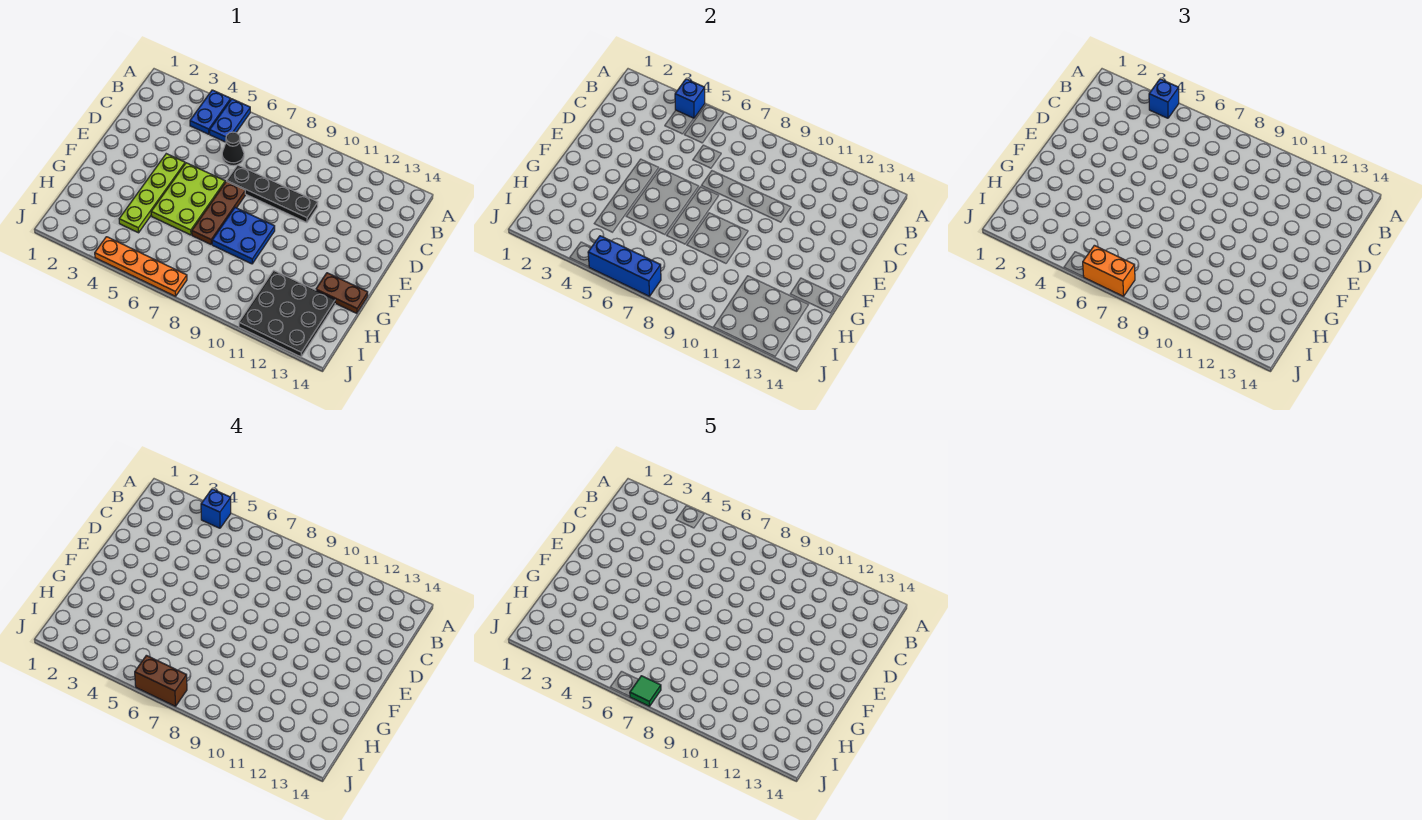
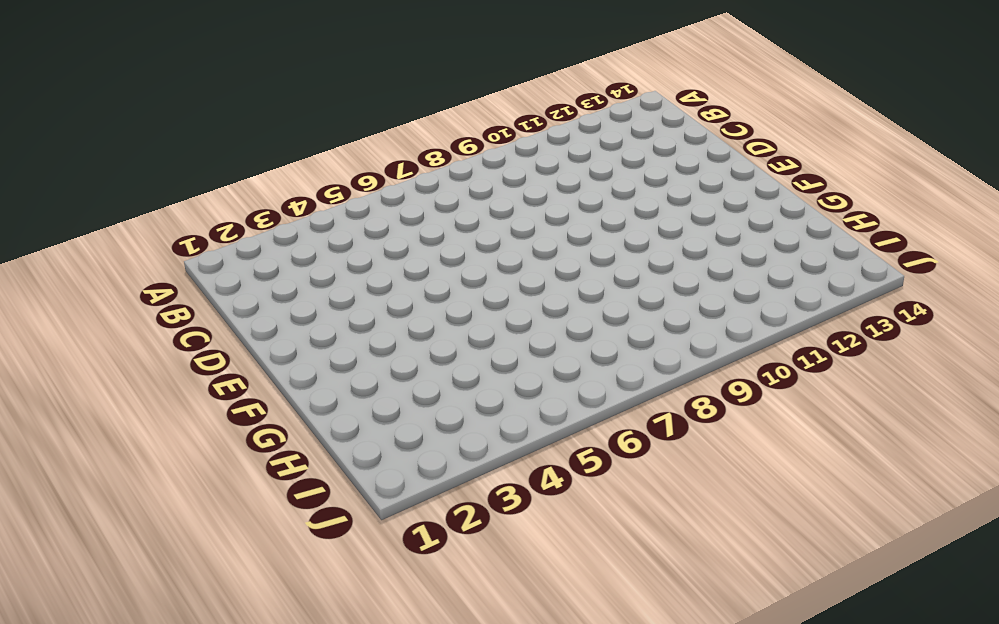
none -> blue 1x2 plate [190,90,231,134]
none -> blue 1x2 plate [210,99,250,142]
none -> black 1x1 cone [222,132,244,166]

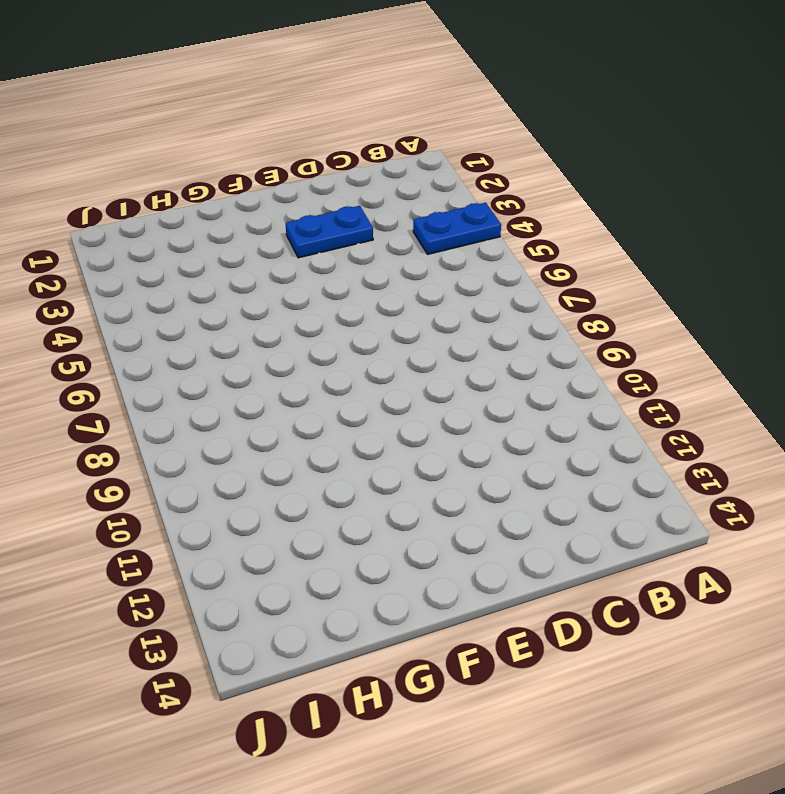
blue 1x2 plate [286,206,373,258] -> blue 1x2 plate moved to [210,99,250,142]
none -> black 1x1 cone [222,132,244,166]
none -> black 1x4 plate [227,165,318,223]
none -> lime 1x4 plate [119,154,185,233]

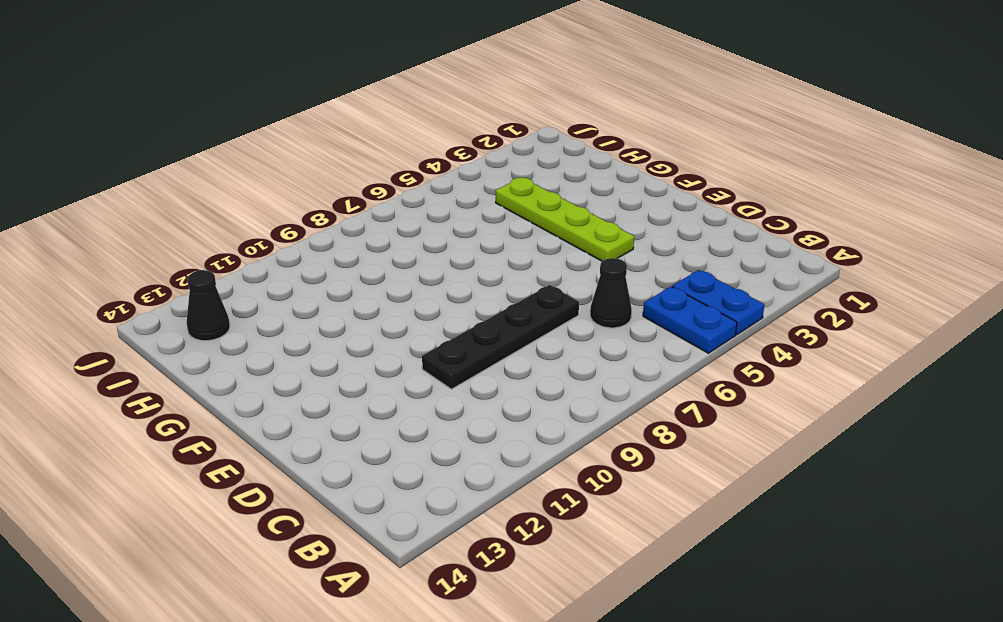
black 1x1 cone [187,270,230,341] -> black 3x3 plate [239,270,335,357]
none -> lime 2x3 plate [151,163,225,235]
none -> brown 1x3 plate [192,181,245,244]
none -> blue 2x2 plate [212,208,275,264]

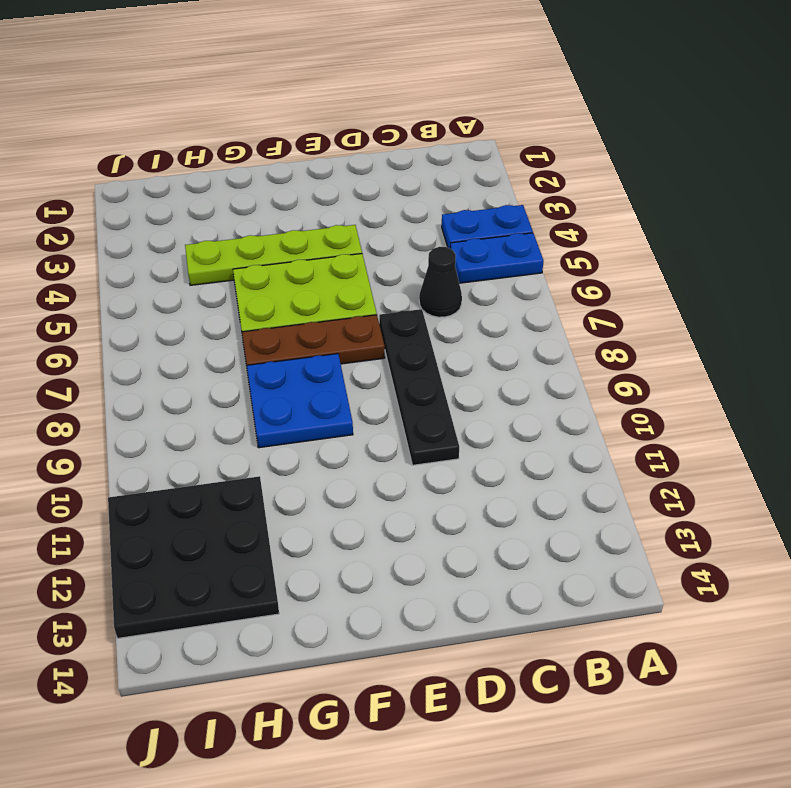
none -> brown 1x2 plate [316,273,368,313]
none -> orange 1x4 plate [95,237,187,296]
none -> blue 1x1 brick [675,79,705,118]

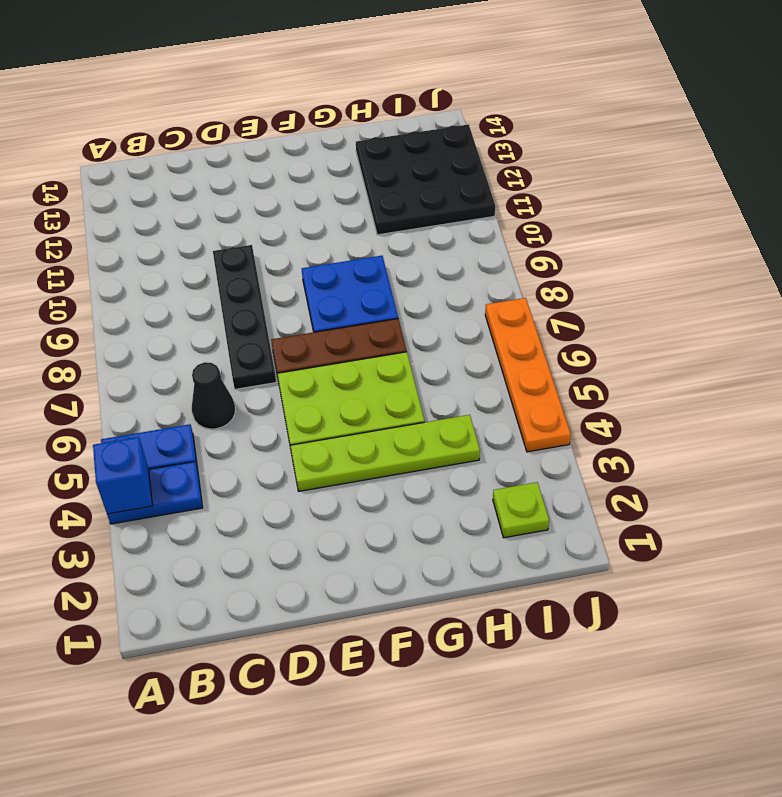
lime 1x1 plate [493,482,549,538] -> none
none -> brown 1x2 plate [316,273,368,313]
none -> blue 1x3 brick [588,236,661,296]
none -> blue 1x1 brick [1149,79,1179,118]

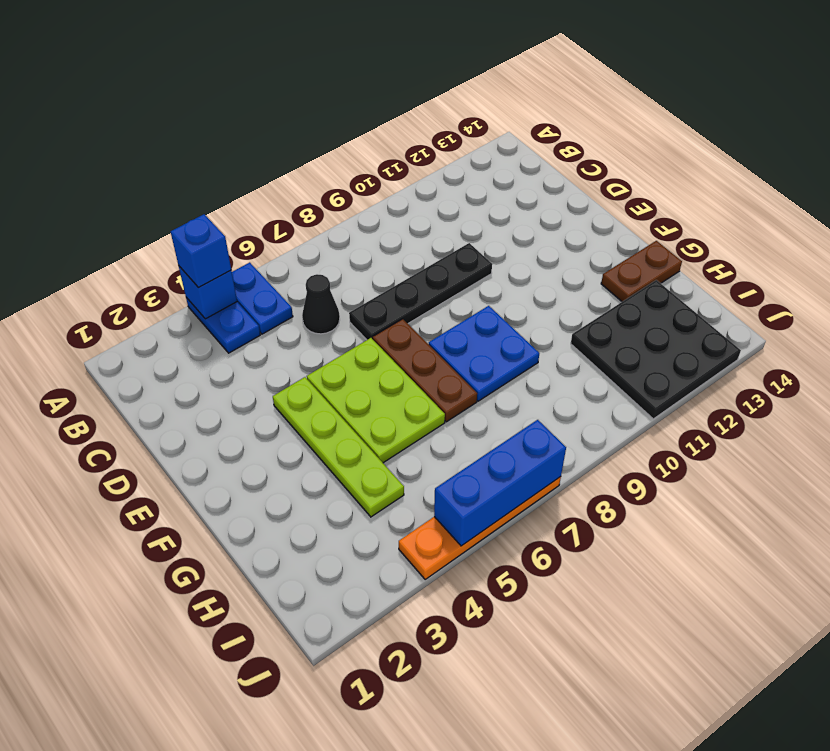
none -> orange 1x2 brick [1083,245,1135,296]
none -> blue 1x1 brick [201,489,231,528]
none -> brown 1x2 brick [135,655,187,706]

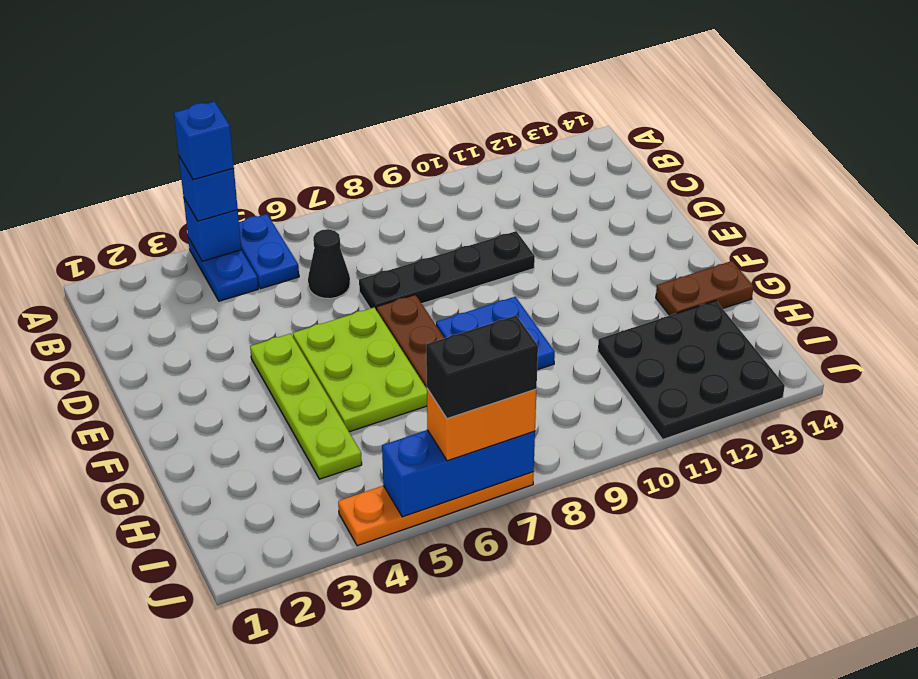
black 1x2 brick [426,315,538,419] -> brown 1x2 brick [135,655,187,706]
none -> green 1x1 tile [630,676,661,706]

